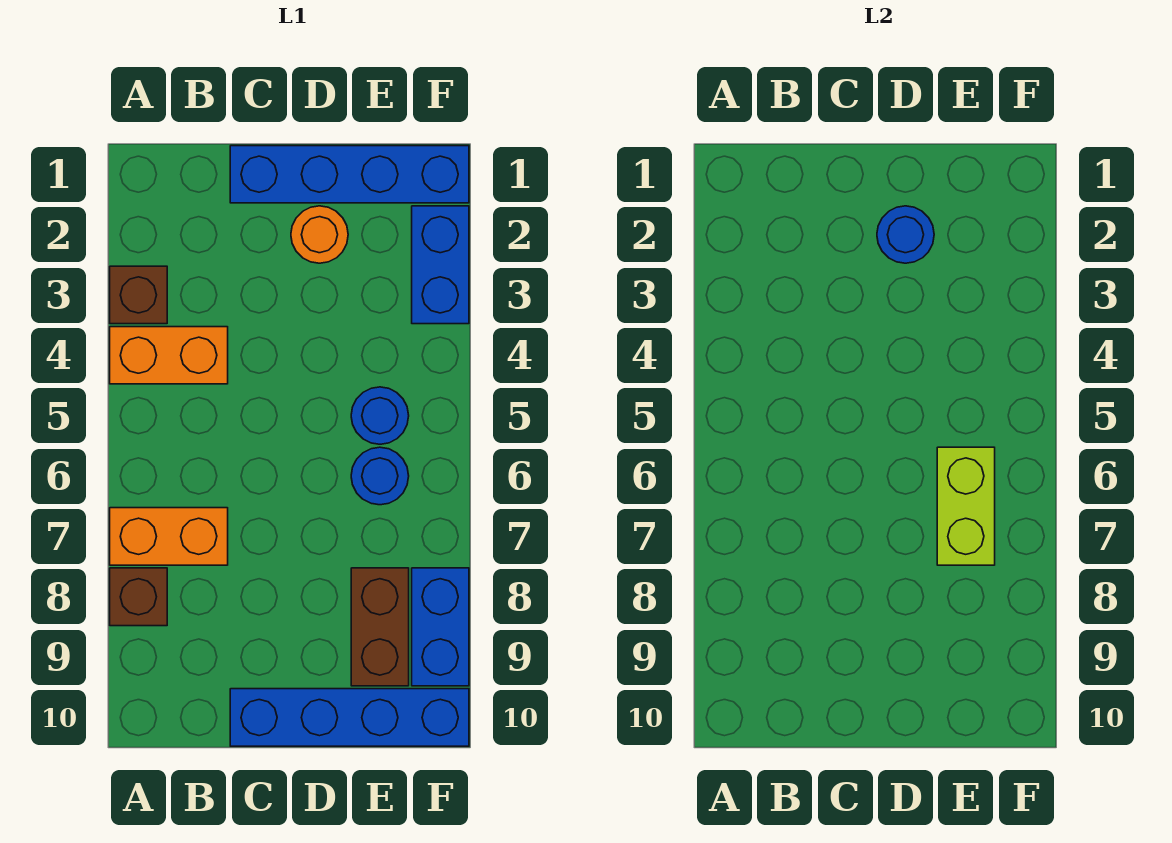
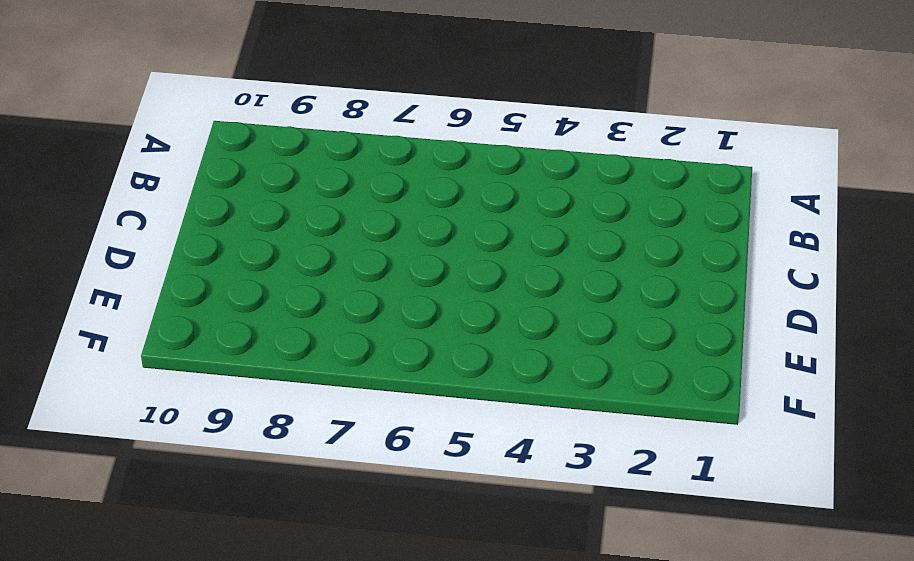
none -> brown 1x1 brick [110,266,167,324]
none -> orange 1x2 brick [110,327,228,384]
none -> orange 1x2 brick [110,508,228,565]

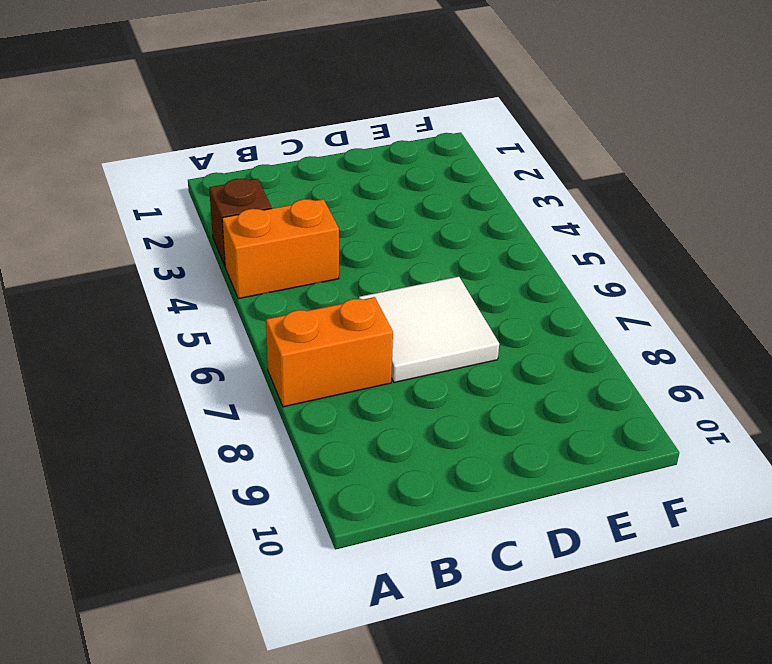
white 2x2 tile [359,277,499,382] -> none
none -> brown 1x1 brick [110,568,167,626]
none -> blue 1x4 brick [230,146,469,203]
none -> blue 1x4 brick [230,689,469,746]

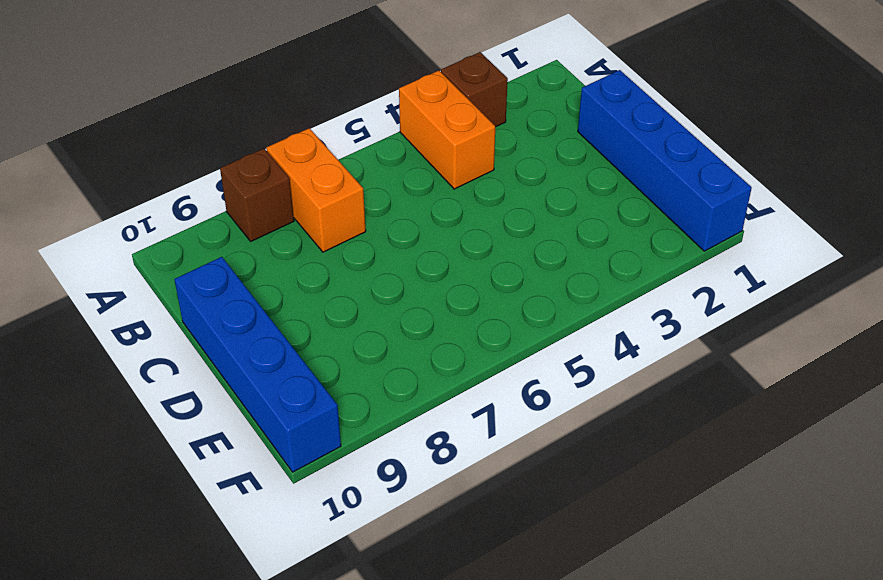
none -> orange 1x1 round brick [291,206,348,263]
none -> blue 1x1 round brick [351,387,409,444]
none -> blue 1x1 round brick [351,447,409,505]

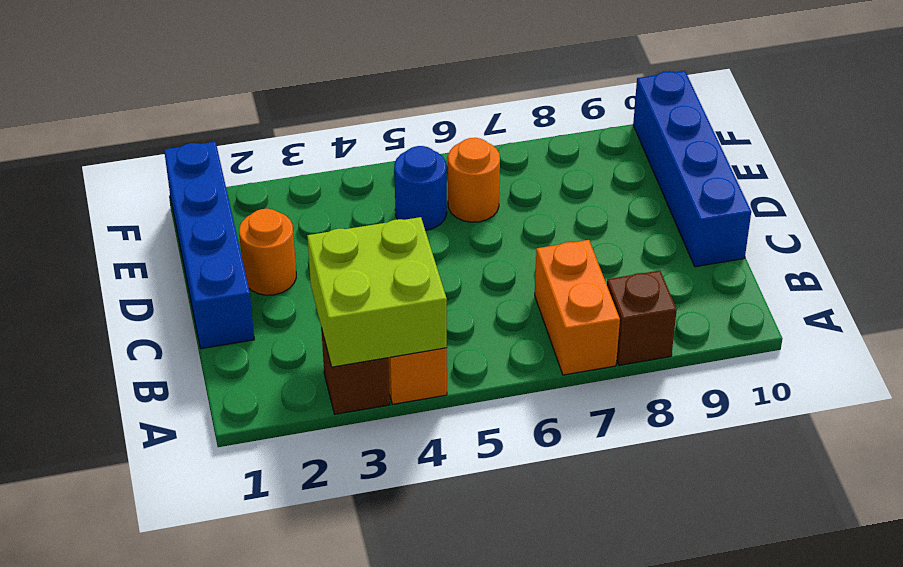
lime 2x2 brick [307,217,447,367] -> none
orange 1x1 round brick [448,138,500,222] -> blue 1x1 round brick [351,447,409,505]
none -> brown 1x2 brick [351,568,409,686]
none -> blue 1x2 brick [412,206,469,324]
none -> blue 1x2 brick [412,568,469,686]

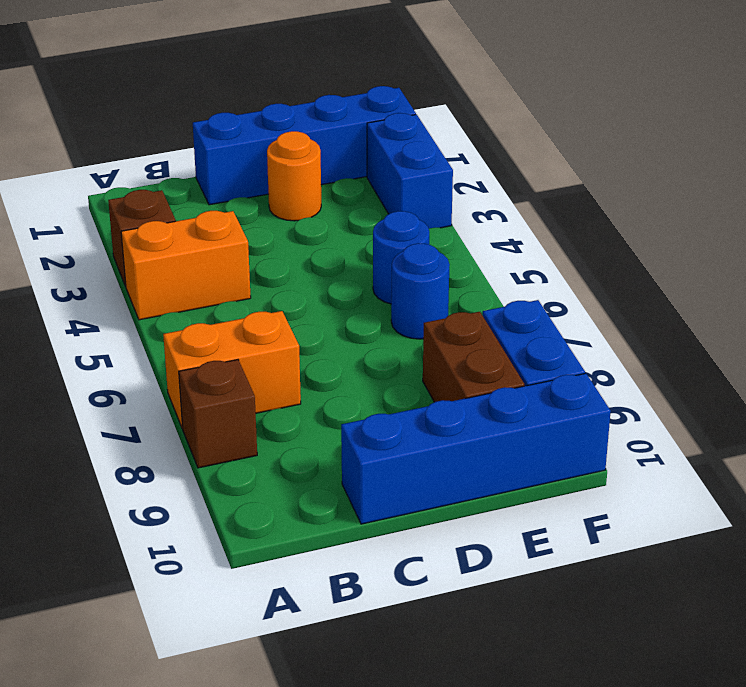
none -> blue 1x1 round brick [877,206,934,263]
none -> lime 1x2 brick [937,447,995,565]

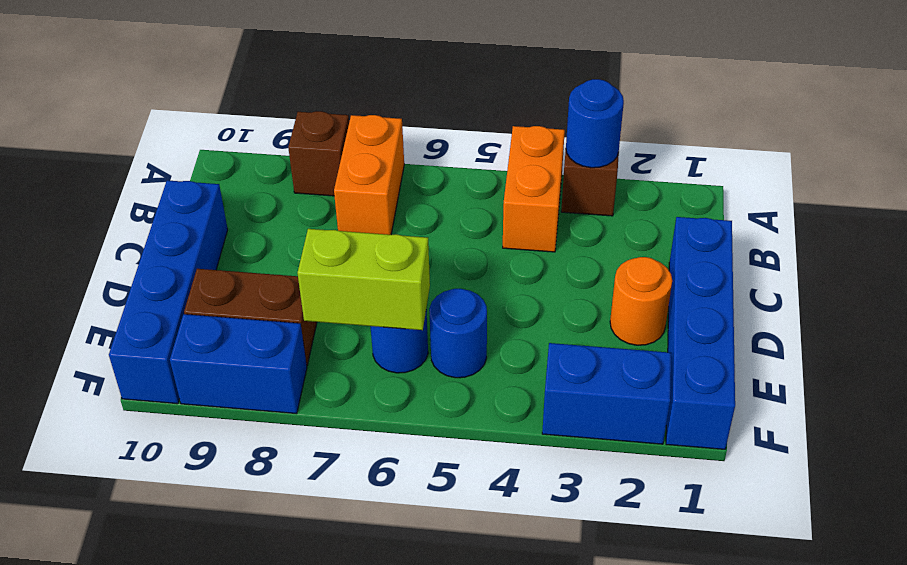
blue 1x1 round brick [566,79,624,168] -> blue 1x1 round brick moved to [877,206,934,263]

